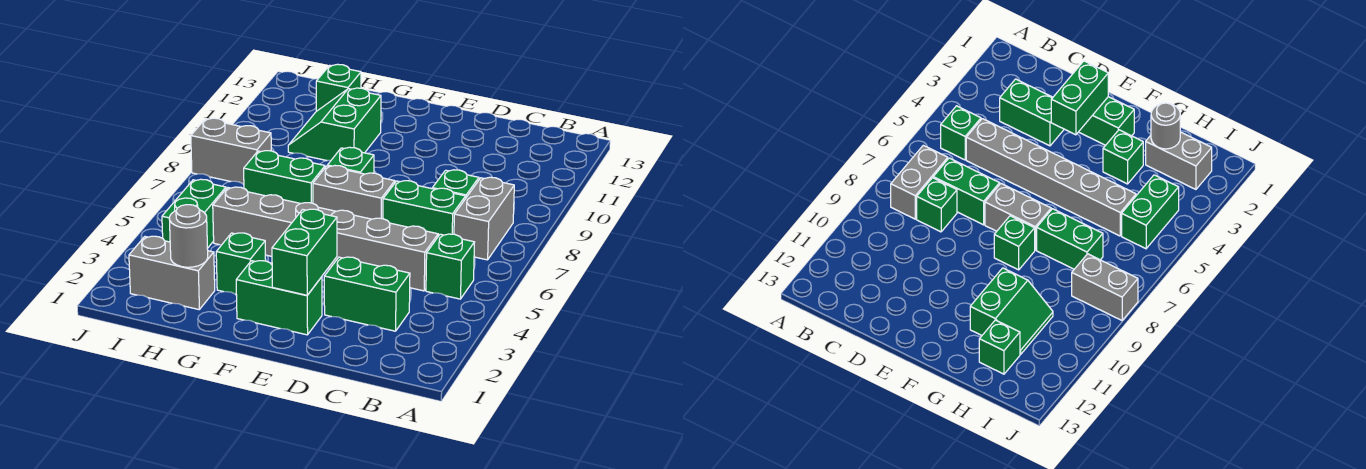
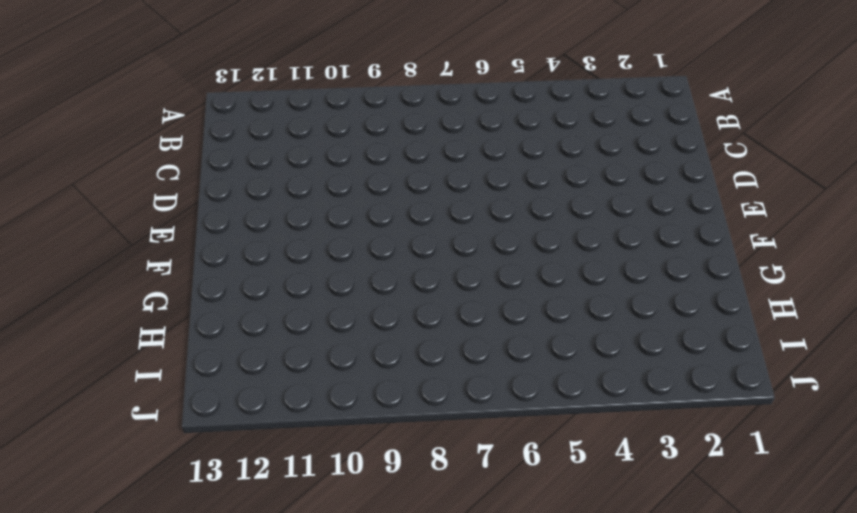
none -> green 1x1 brick [426,234,474,299]
none -> grey 1x2 brick [454,177,514,260]
none -> green 1x2 brick [324,257,410,331]

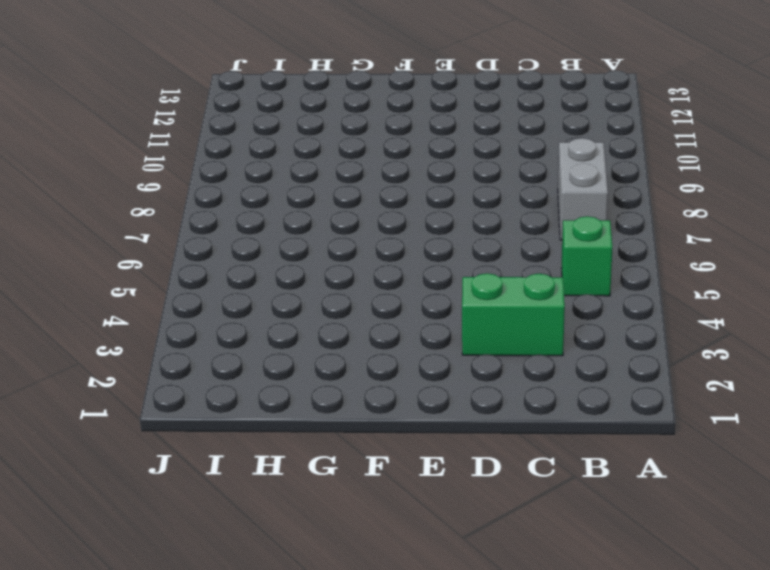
none -> grey 1x6 brick [213,187,438,291]
none -> green 1x2 brick [383,181,466,236]
none -> green 1x1 brick [432,170,479,197]

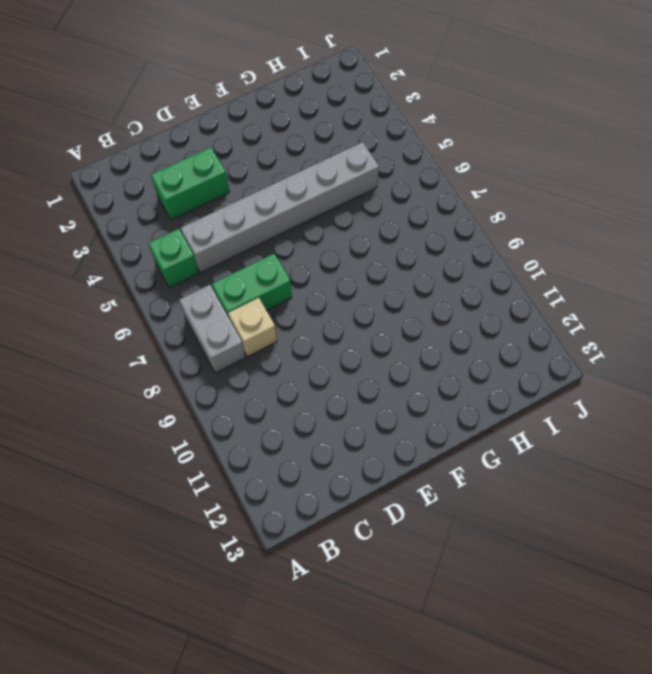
tan 1x1 brick [228,298,277,357] -> green 1x1 brick [432,170,479,197]
none -> green 1x2 brick [236,261,322,335]
none -> grey 1x2 brick [313,166,395,219]
none -> green 1x1 brick [327,147,374,174]

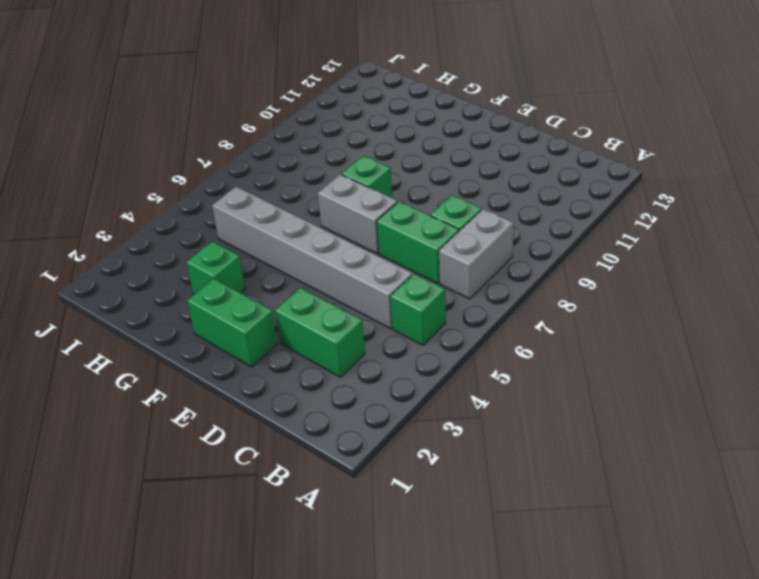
none -> green 1x2 brick [244,151,325,204]
none -> green 2x2 slope [288,88,381,161]
none -> grey 1x2 brick [129,236,215,310]

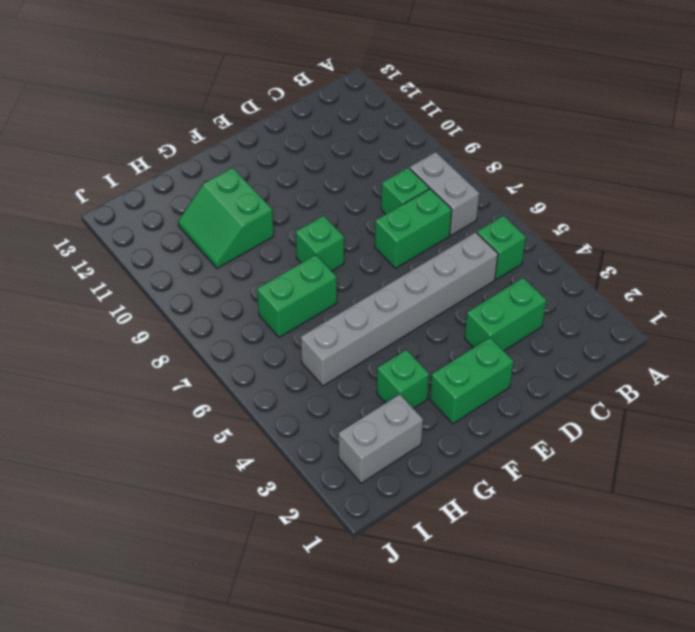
none -> grey 1x2 brick [313,166,395,219]
none -> green 1x1 brick [316,64,361,111]
none -> green 1x2 brick [162,179,226,248]

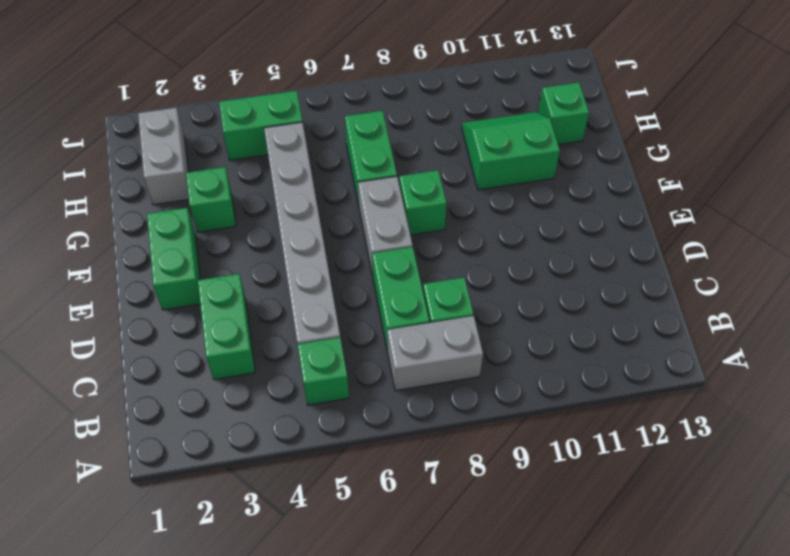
none -> grey 1x2 brick [191,118,271,184]
none -> green 1x2 brick [272,209,337,295]
none -> grey 1x1 round brick [169,205,208,267]

